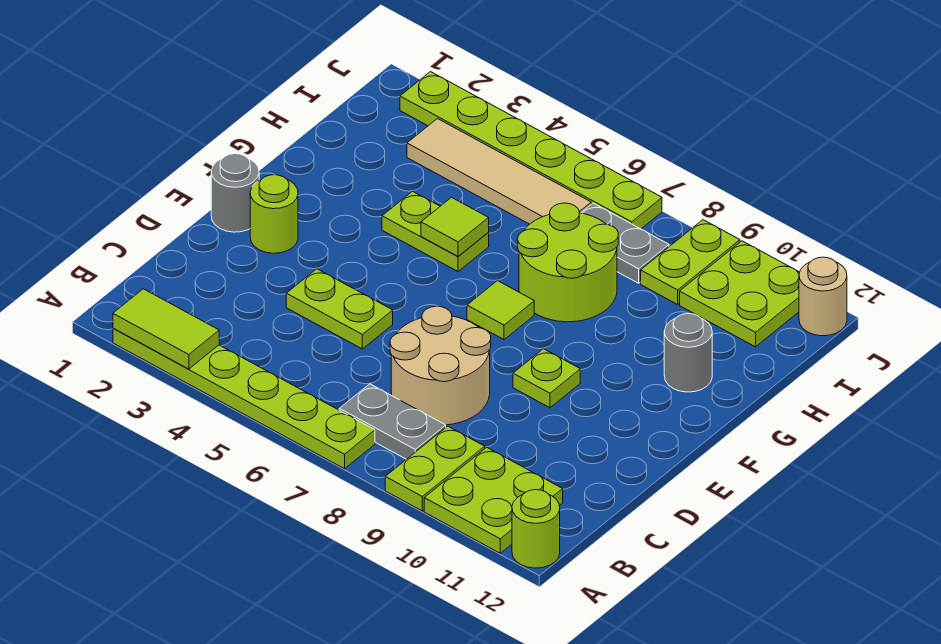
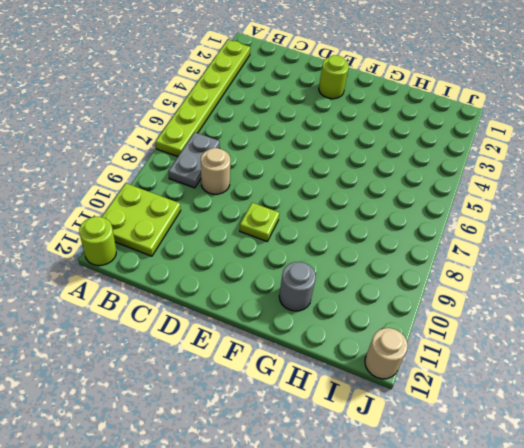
tan 1x1 round brick [201,148,230,194] -> tan 2x2 round brick [390,306,491,425]
none -> lime 1x2 plate [385,426,485,511]
none -> lime 1x2 plate [286,269,393,349]
none -> grey 1x1 round brick [211,154,259,232]

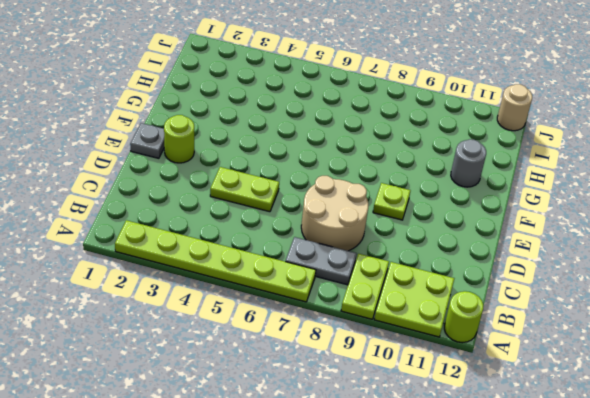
grey 1x1 plate [130,123,164,158] -> grey 1x1 round brick [211,154,259,232]
none -> lime 1x1 tile [467,281,534,340]
none -> lime 1x2 plate [382,191,489,271]
none -> lime 2x2 round brick [518,203,618,322]

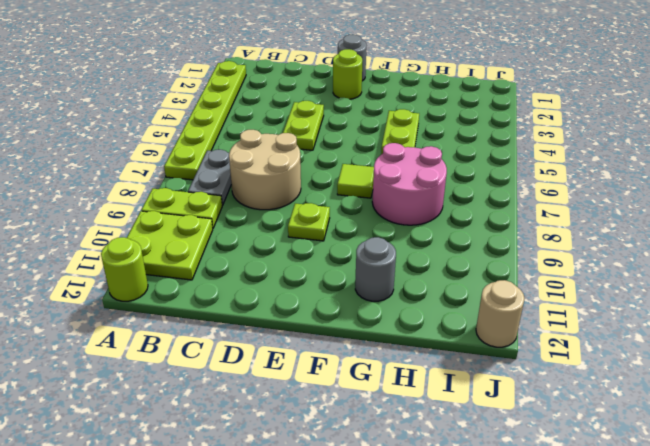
pink 2x2 round brick [372,143,447,225] -> lime 2x2 round brick [518,203,618,322]
none -> tan 1x4 tile [407,119,591,224]
none -> grey 1x2 plate [581,203,669,283]
none -> lime 1x2 plate [641,220,740,304]

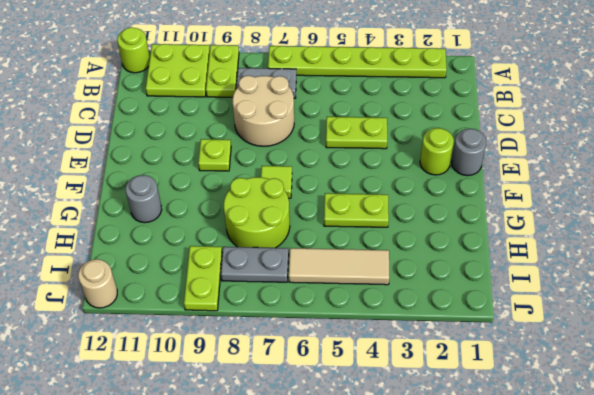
tan 1x3 tile [289,248,389,285] -> tan 1x4 tile [407,119,591,224]
none -> lime 2x2 plate [680,241,800,347]
none -> lime 1x6 plate [400,72,662,229]
none -> lime 1x2 tile [113,289,219,369]

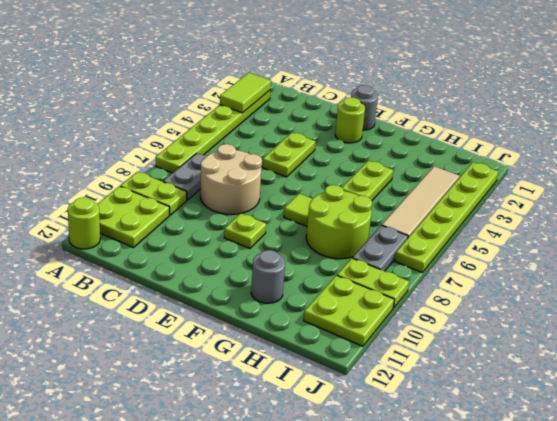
none -> tan 1x1 round brick [799,257,847,336]
none -> lime 1x1 tile [421,198,489,256]

